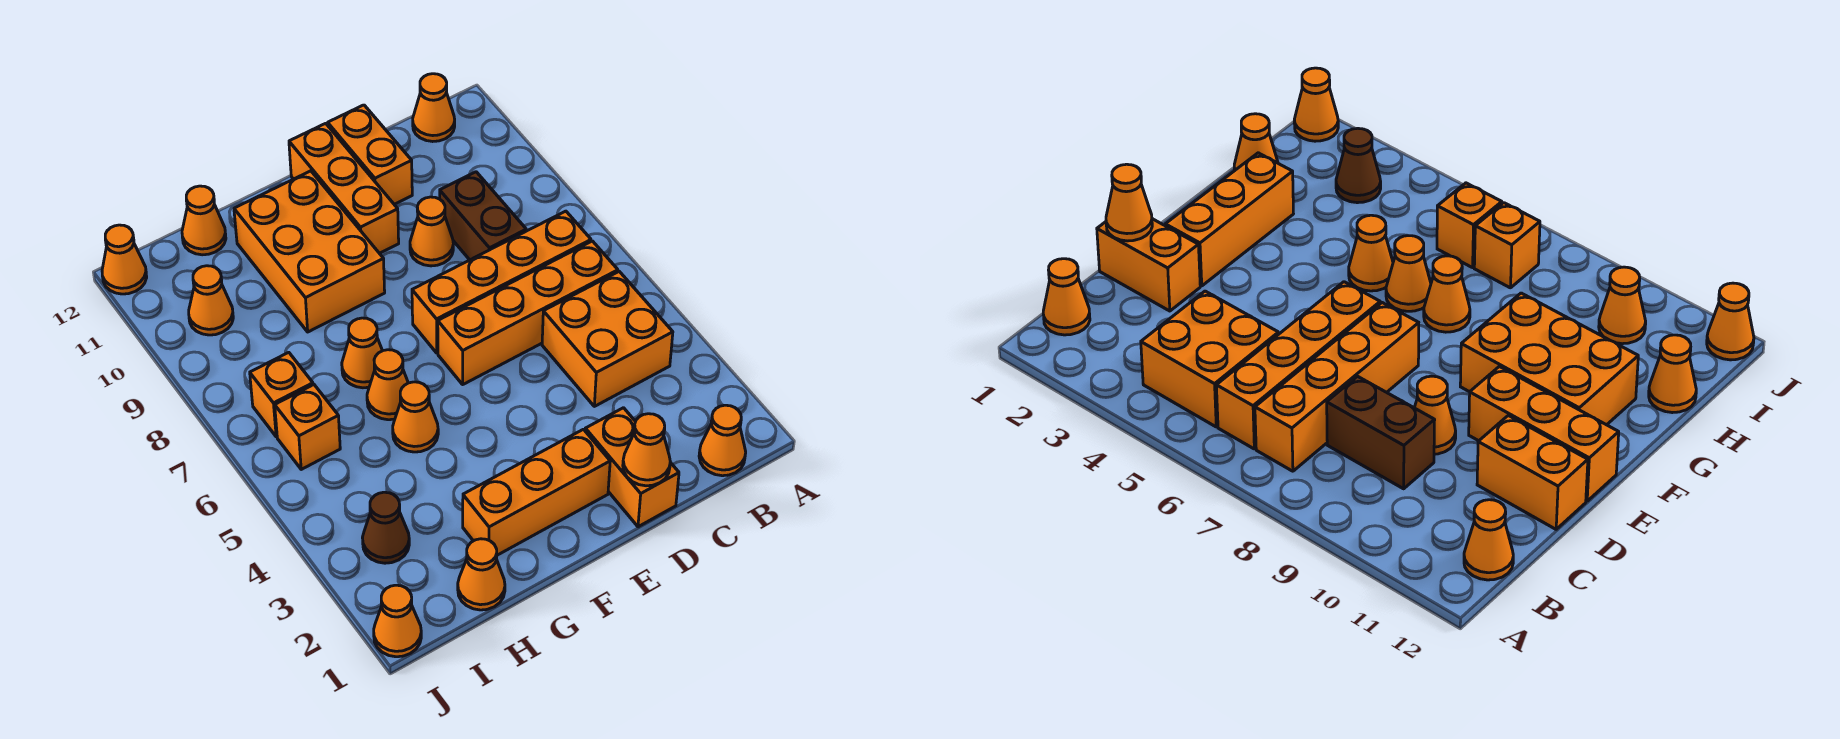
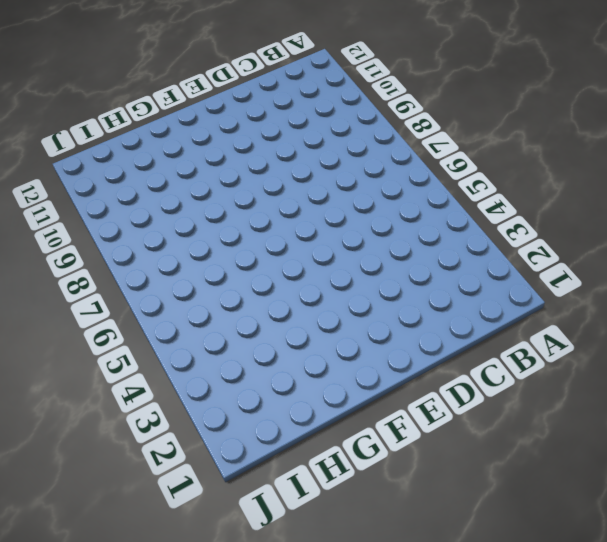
none -> orange 1x1 cone [699,405,746,476]
none -> orange 2x2 brick [542,272,673,406]
none -> orange 1x4 brick [438,241,618,384]

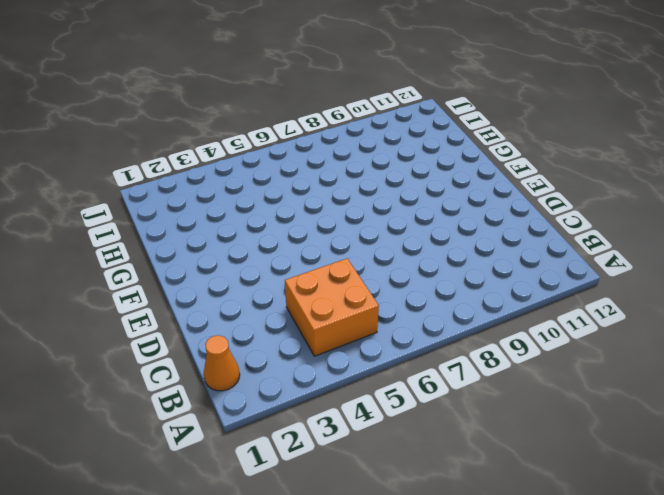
none -> orange 1x4 brick [438,241,618,384]
none -> orange 1x4 brick [412,211,591,353]
none -> orange 1x1 cone [413,74,455,142]

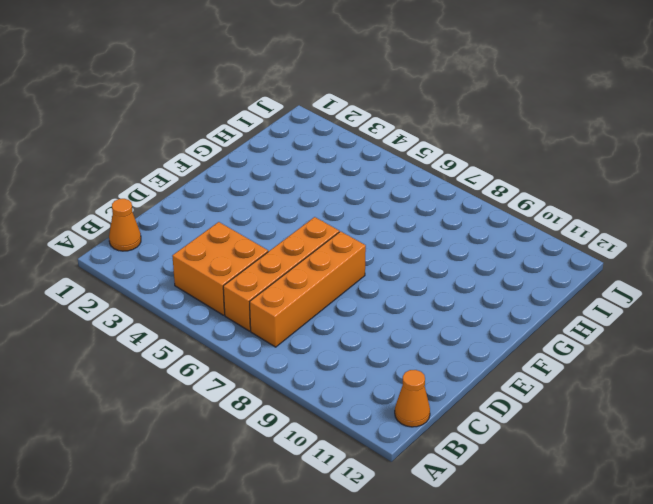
none -> brown 1x2 brick [440,172,526,260]
none -> orange 1x2 brick [585,408,679,527]
none -> orange 1x1 cone [410,197,453,266]

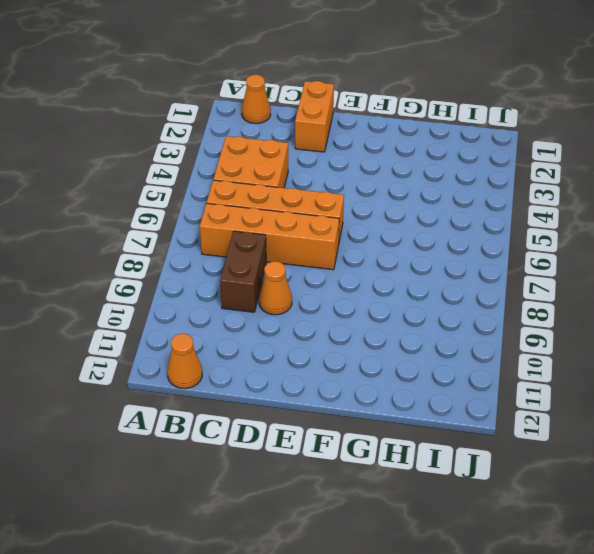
none -> orange 1x2 brick [328,105,412,204]
none -> orange 1x3 brick [463,429,610,555]
none -> orange 1x3 brick [289,123,399,253]

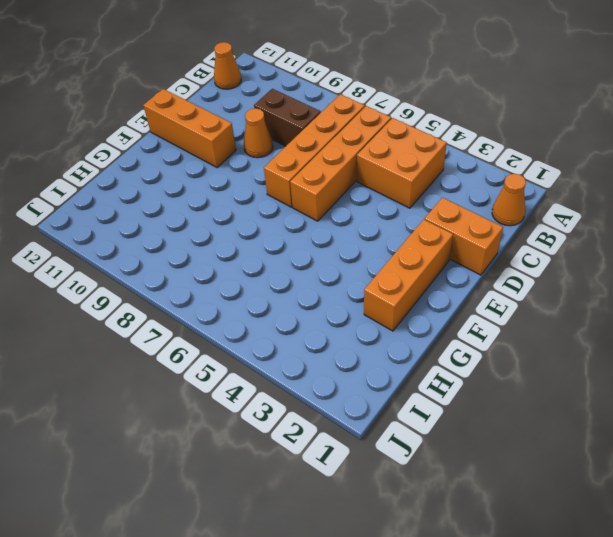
none -> orange 1x2 brick [328,105,412,204]
none -> orange 2x3 brick [234,171,385,332]
none -> orange 1x1 cone [393,382,438,452]

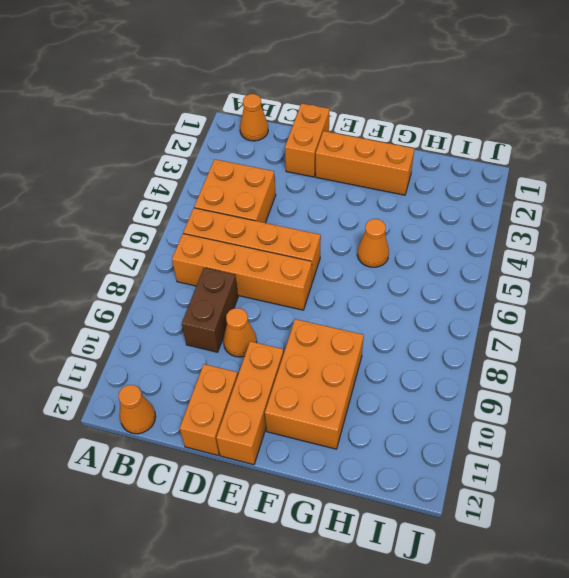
none -> orange 1x1 cone [367,350,408,420]
none -> orange 1x1 cone [342,318,382,388]
none -> orange 1x1 cone [458,539,505,610]

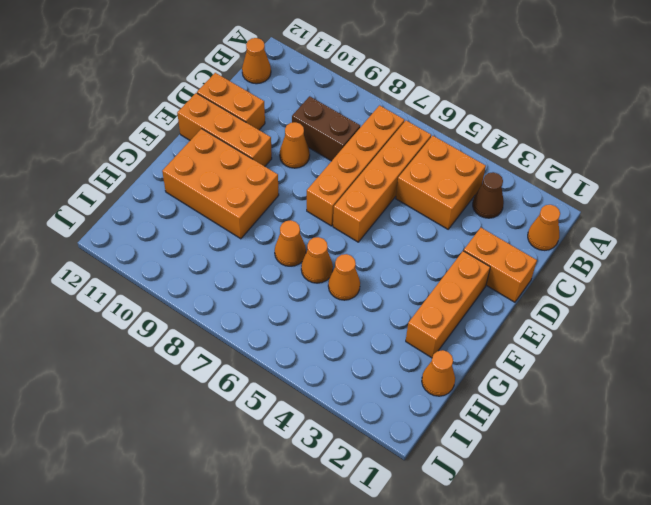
brown 1x1 cone [473,172,504,218] -> brown 1x1 cone moved to [362,492,409,563]
none -> orange 1x1 cone [182,186,226,255]
none -> orange 1x1 brick [275,385,340,469]
none -> orange 1x1 brick [250,352,313,437]

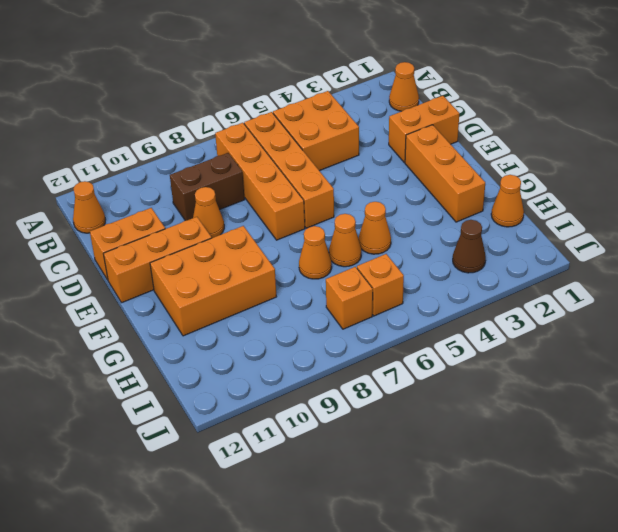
none -> orange 1x1 cone [182,186,226,255]
none -> orange 1x1 cone [189,266,233,335]
none -> orange 1x1 cone [374,585,421,657]

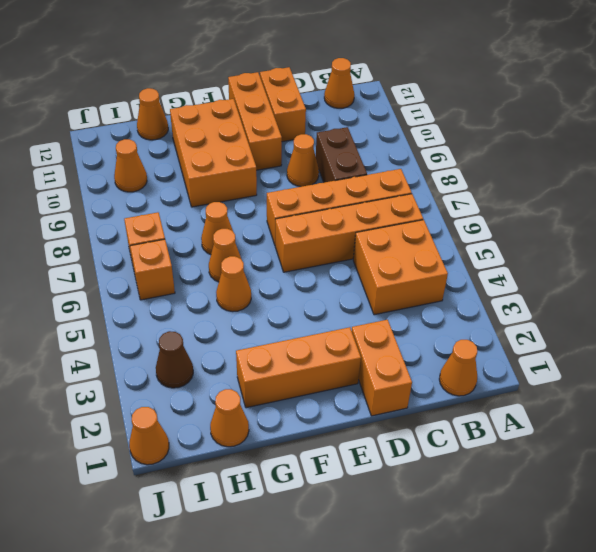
none -> orange 1x1 cone [102,225,147,294]
none -> orange 1x1 cone [623,414,670,486]

